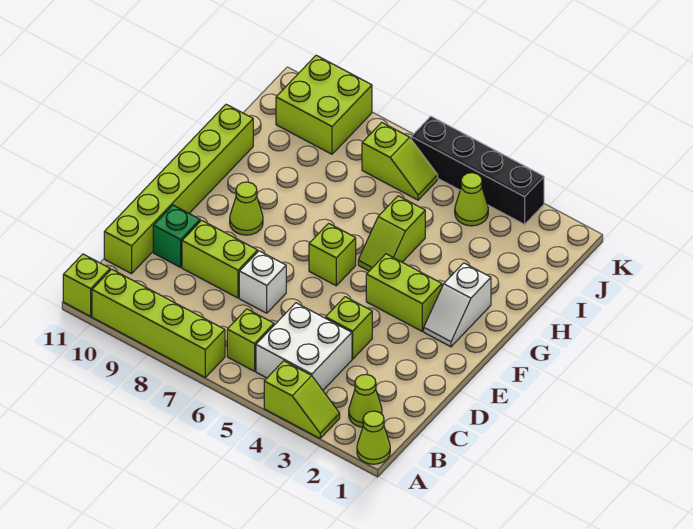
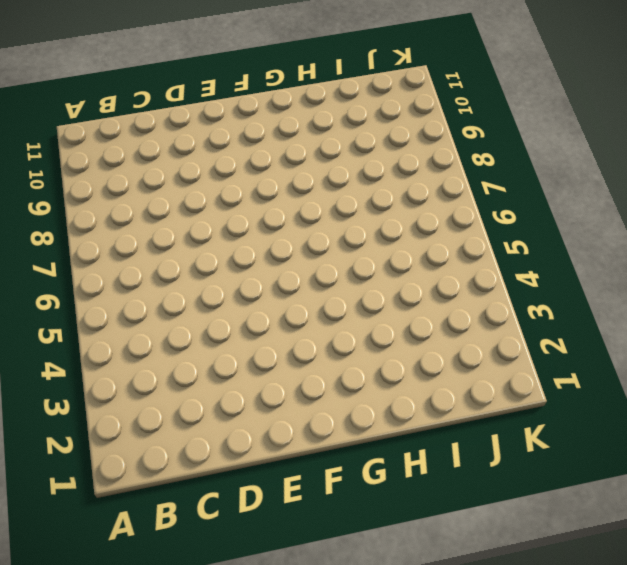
none -> lime 1x1 cone [357,411,390,464]
none -> lime 1x2 slope [264,361,340,438]
none -> lime 1x4 brick [92,269,225,377]

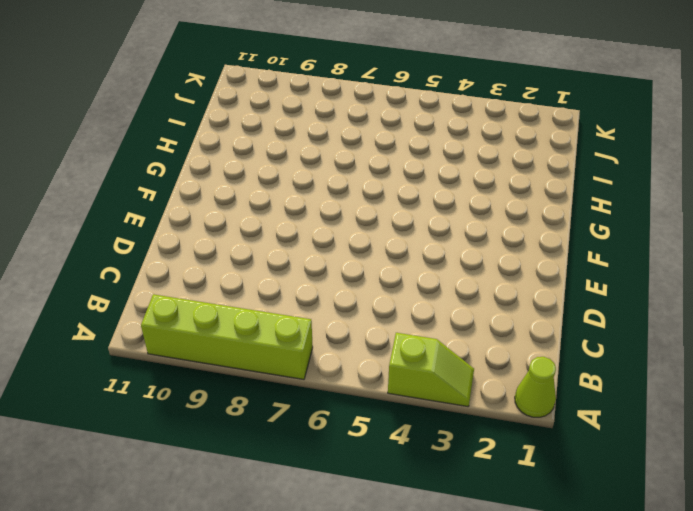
none -> lime 1x1 brick [63,254,110,316]
none -> lime 1x1 cone [349,374,382,427]
none -> white 2x2 brick [256,303,352,390]

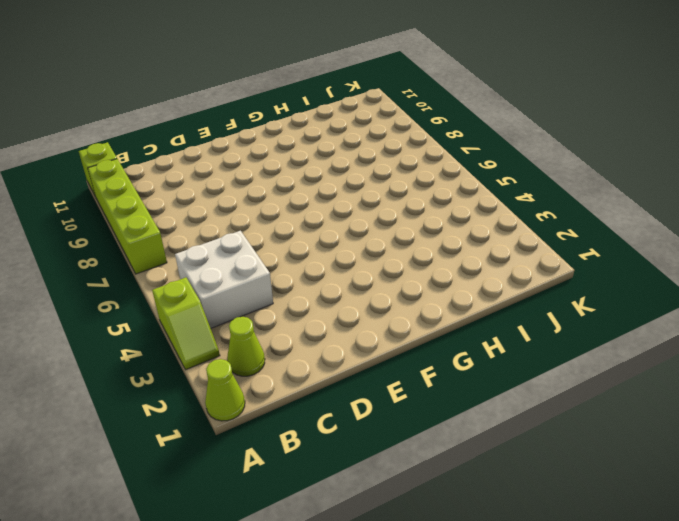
none -> lime 1x1 brick [227,309,274,371]
none -> lime 1x6 brick [104,104,253,274]
none -> lime 1x1 brick [326,297,372,359]

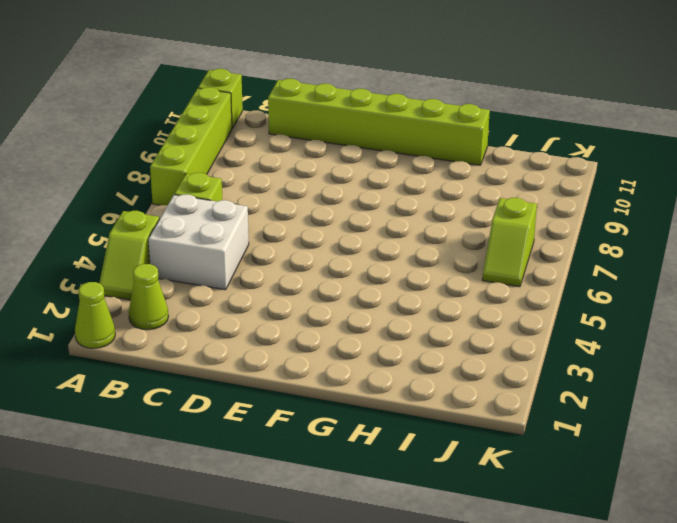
none -> lime 1x1 brick [326,297,372,359]
none -> white 1x1 brick [239,251,286,313]
none -> lime 1x2 brick [182,220,258,298]

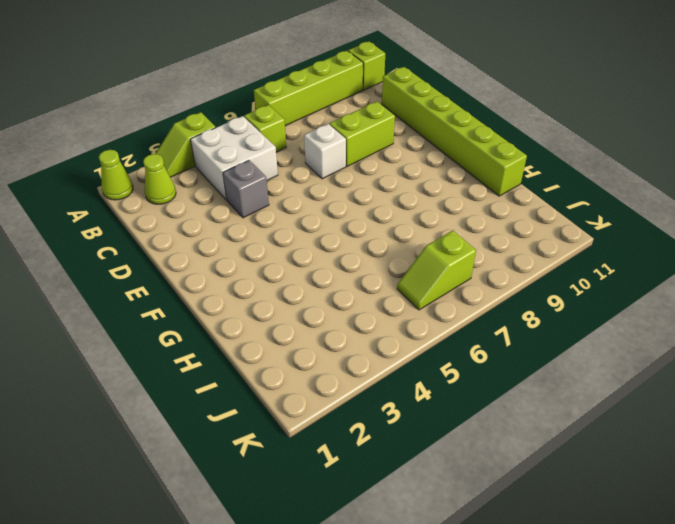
grey 1x1 brick [223,160,269,218] -> lime 1x1 brick [326,297,372,359]
none -> green 1x1 brick [153,205,200,267]
none -> white 1x2 slope [424,263,491,347]
none -> lime 1x2 brick [366,254,442,331]

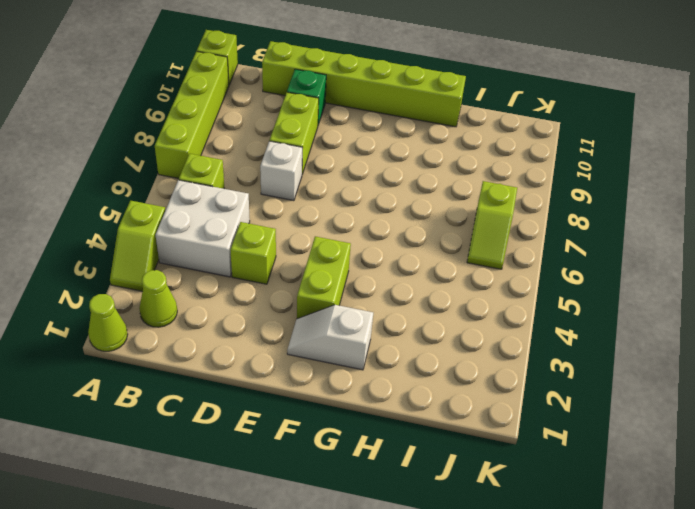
none -> lime 1x1 brick [309,223,356,286]
none -> lime 1x1 cone [230,182,263,235]
none -> lime 1x2 slope [358,196,425,271]

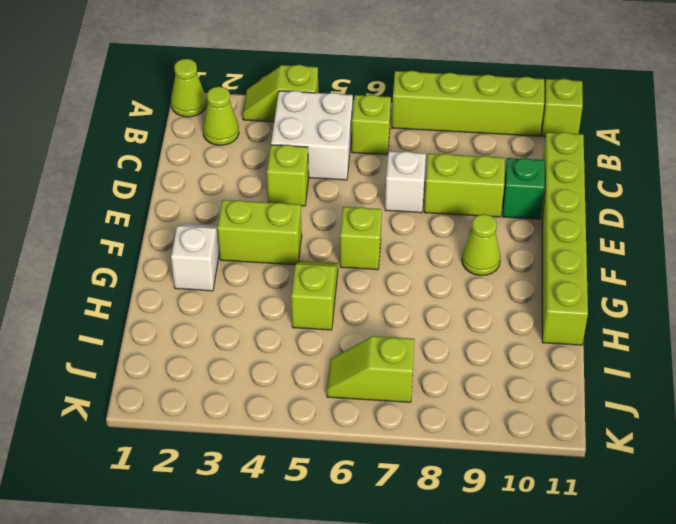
none -> lime 1x1 cone [455,173,488,226]
none -> lime 2x2 brick [276,55,372,154]
none -> black 1x4 brick [411,116,544,224]

